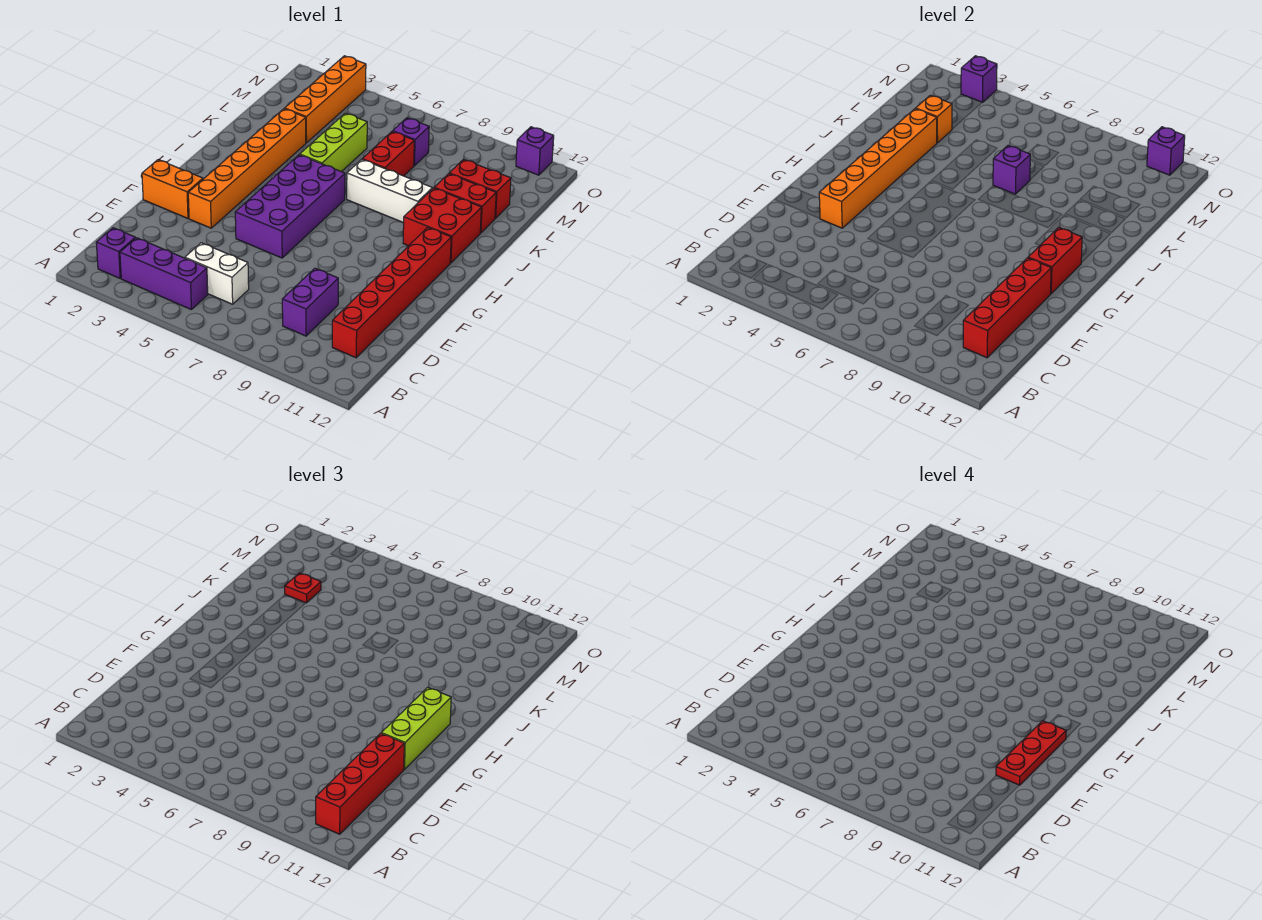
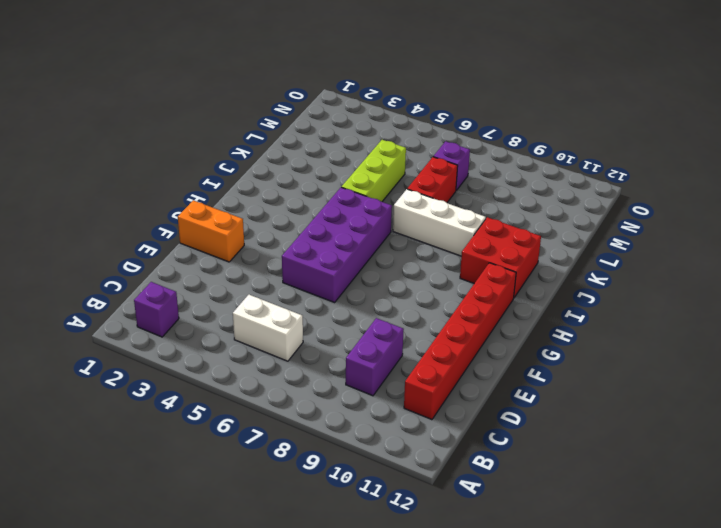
none -> purple 1x3 brick [120,238,208,309]
none -> orange 1x6 brick [188,109,306,228]
none -> red 1x2 brick [434,174,496,233]

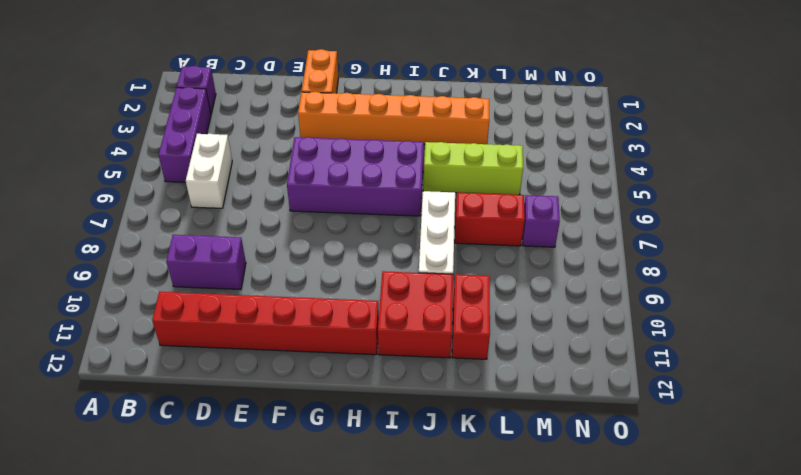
none -> orange 1x4 brick [285,56,366,143]
none -> red 1x2 brick [449,159,511,218]
none -> purple 1x1 brick [516,127,554,175]

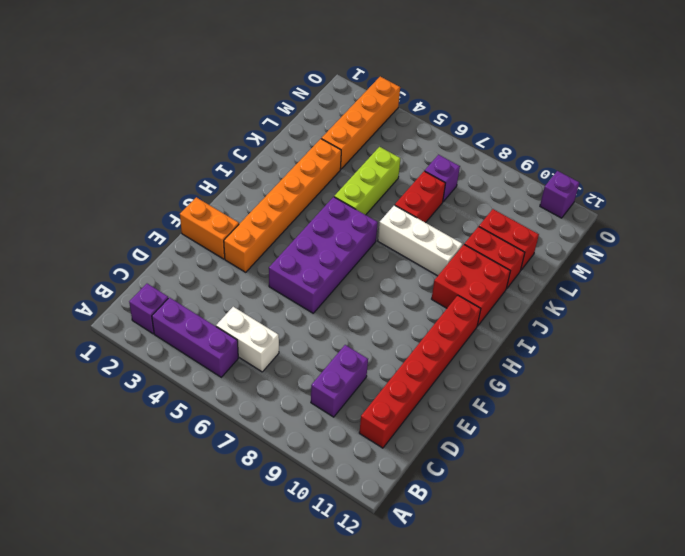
none -> red 1x4 brick [963,258,1051,358]
none -> orange 1x6 brick [819,109,937,228]
none -> red 1x2 brick [1028,227,1082,294]

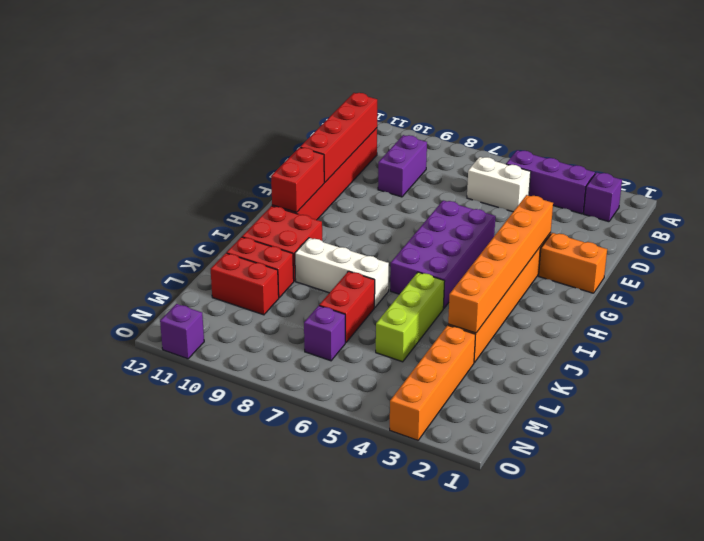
none -> purple 1x1 brick [993,146,1030,194]
none -> orange 1x1 brick [916,95,952,143]
none -> purple 1x1 brick [961,56,997,102]

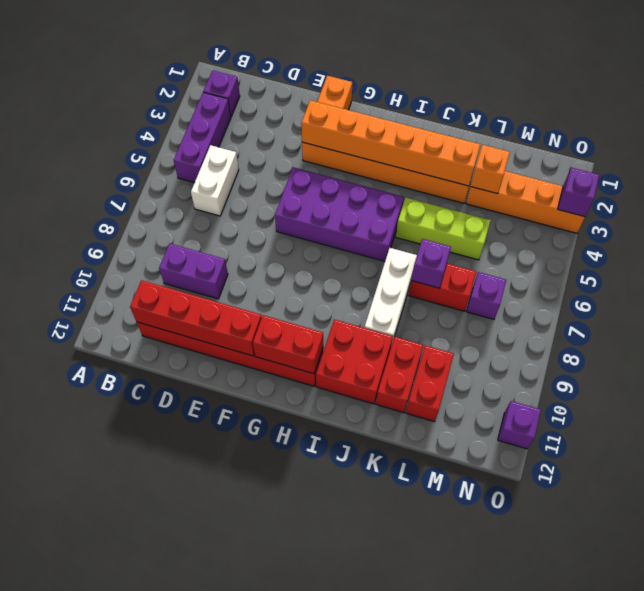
none -> purple 1x1 brick [1147,127,1185,175]
none -> red 1x4 brick [316,733,404,834]
none -> lime 1x3 brick [381,687,451,769]

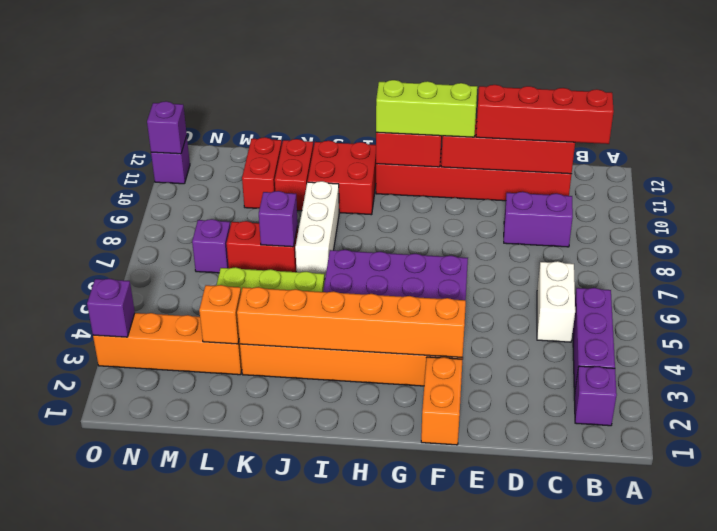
none -> red 1x1 plate [285,573,321,603]
none -> red 1x3 plate [996,721,1066,785]

